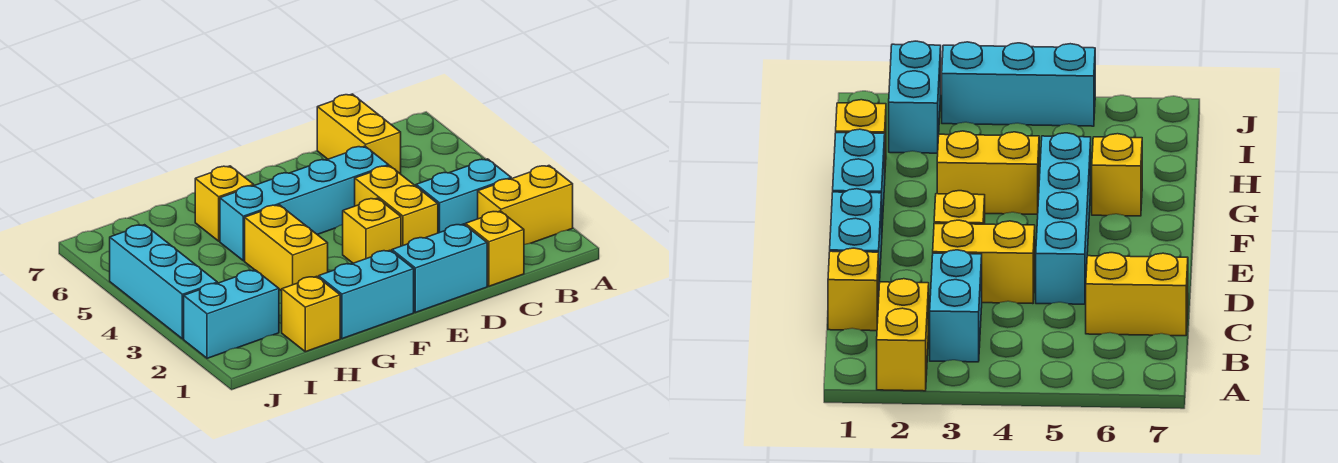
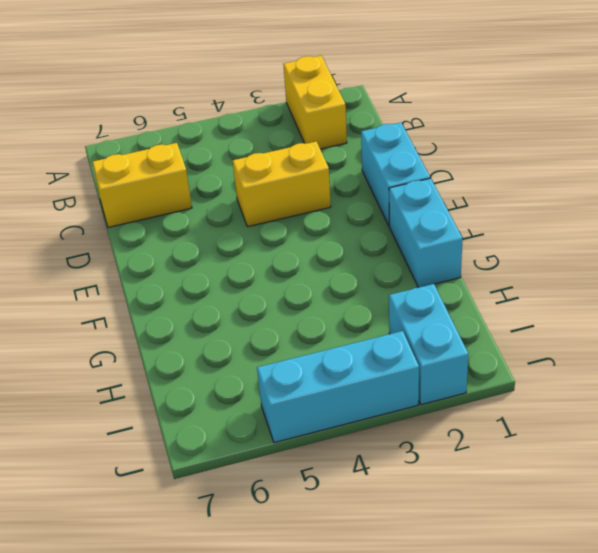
none -> cyan 1x2 brick [416,159,511,233]
none -> yellow 1x1 brick [465,211,524,286]
none -> cyan 1x4 brick [220,146,389,261]

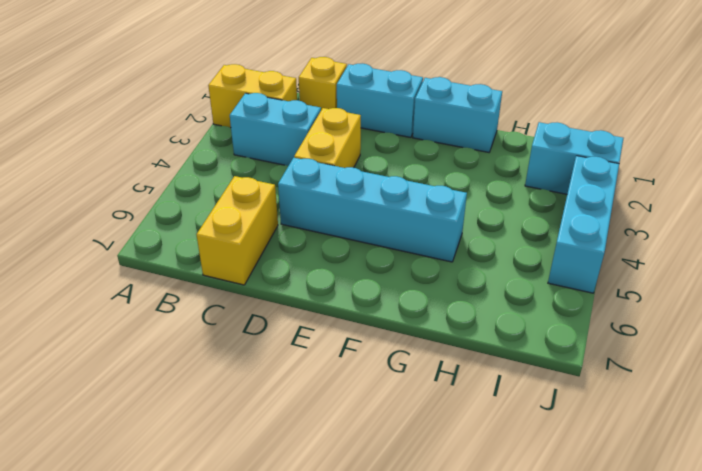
none -> yellow 1x1 brick [343,198,401,263]
none -> yellow 1x2 brick [245,205,328,291]
none -> yellow 1x1 brick [195,166,254,241]

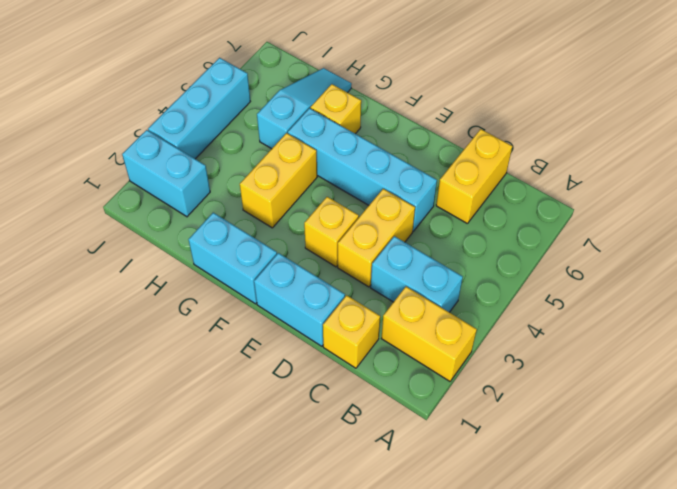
cyan 1x3 slope [257,68,352,149] -> none
none -> yellow 1x1 brick [282,276,340,352]

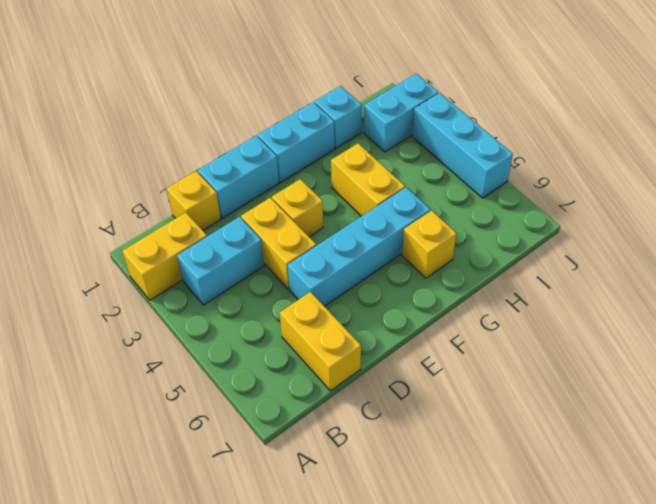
cyan 1x1 brick [315,86,362,148] -> yellow 1x1 brick [282,276,340,352]

